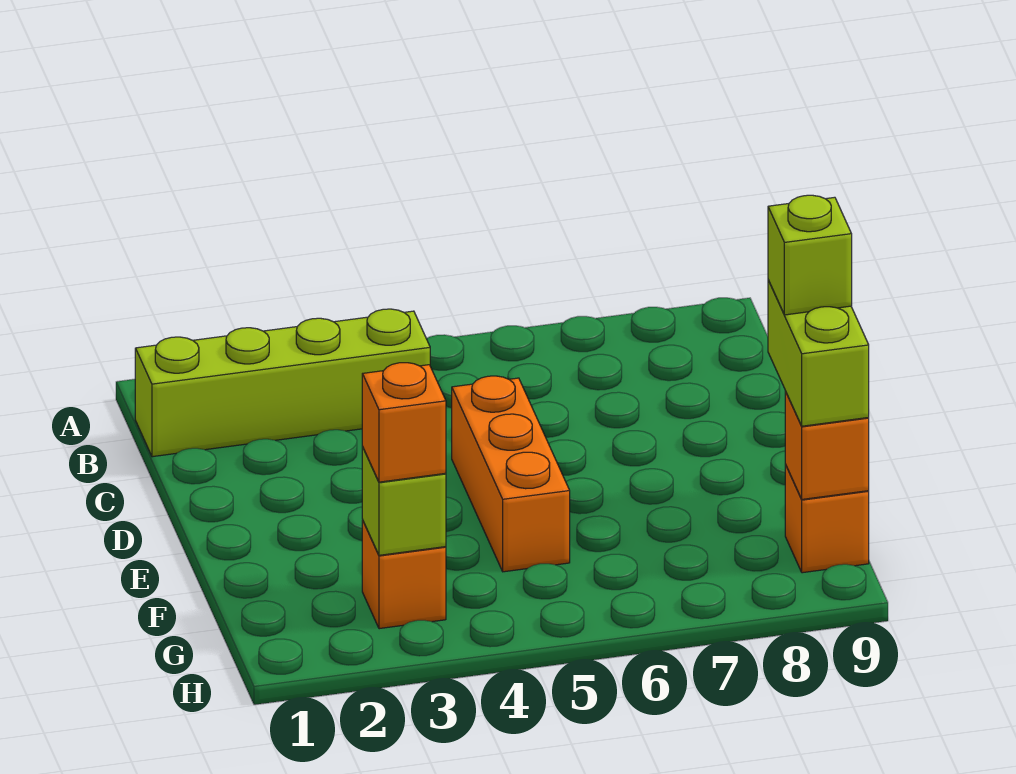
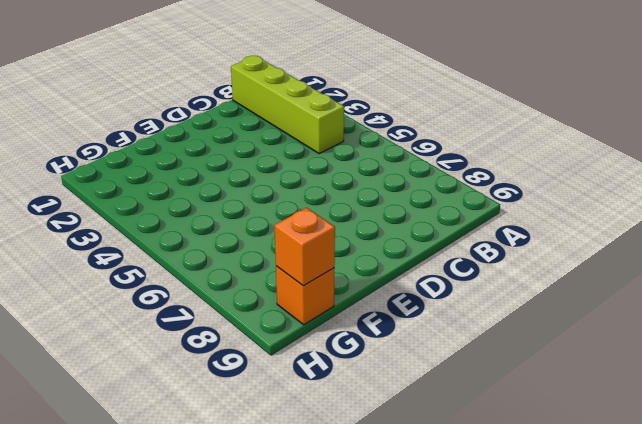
none -> orange 1x3 brick [452,376,570,572]
none -> orange 1x1 brick [362,520,446,629]

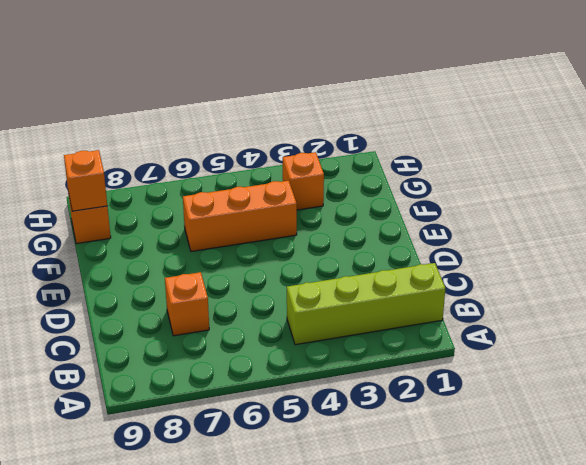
orange 1x1 brick [165,272,209,336] -> orange 1x1 brick moved to [362,363,446,482]
orange 1x3 brick [183,181,297,251] -> orange 1x3 brick turned to [452,376,570,572]
none -> lime 1x1 brick [362,447,446,555]
none -> lime 1x2 brick [768,280,869,426]

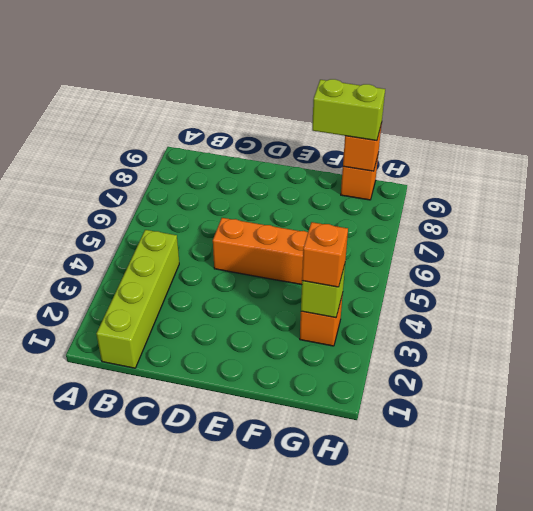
none -> lime 1x1 brick [768,195,852,315]

